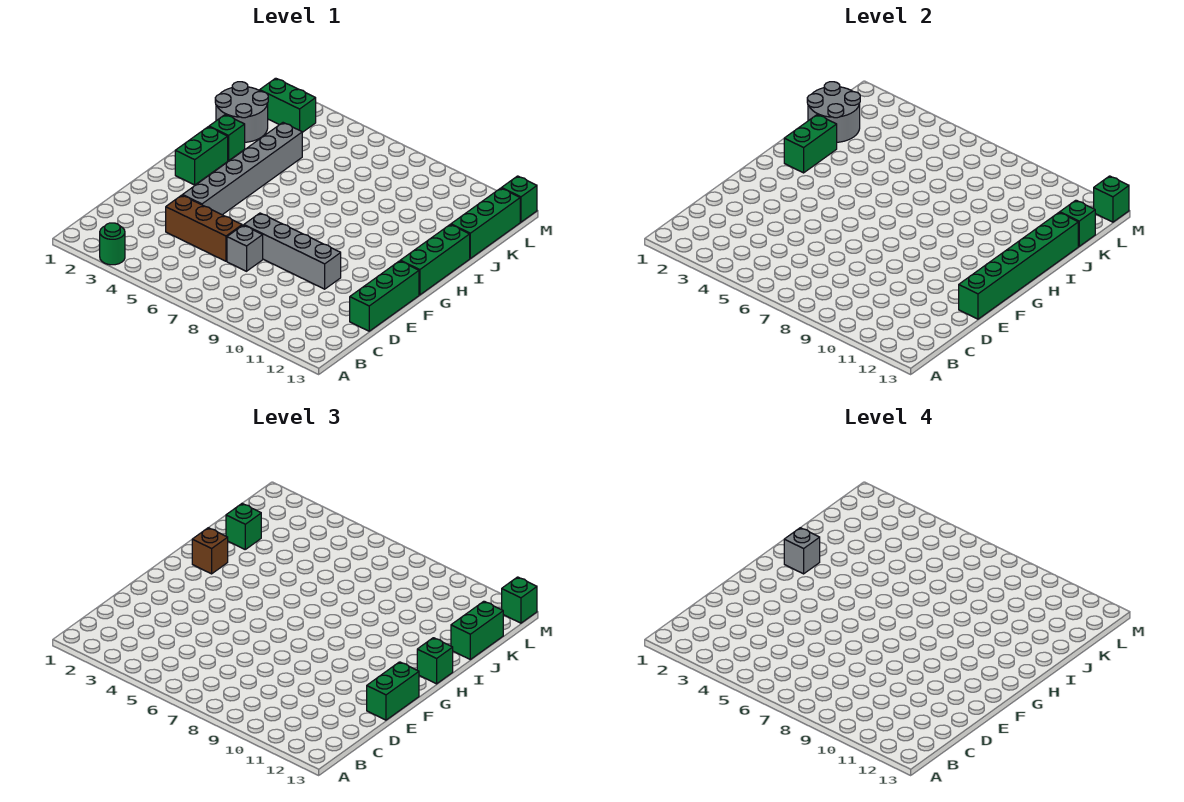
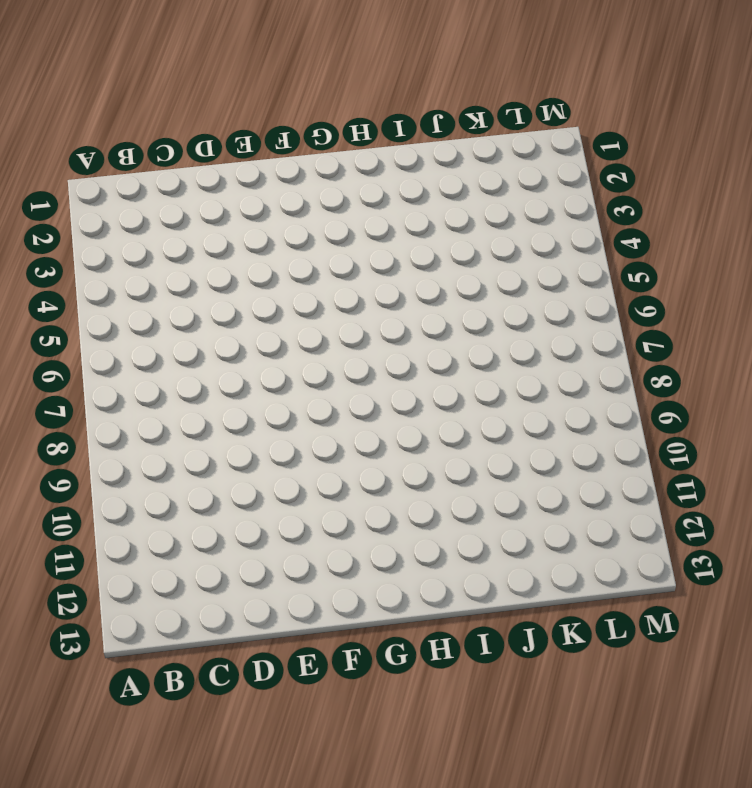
none -> green 1x1 round brick [100,223,125,265]
none -> brown 1x3 brick [166,195,242,261]
none -> grey 1x1 brick [227,225,263,271]

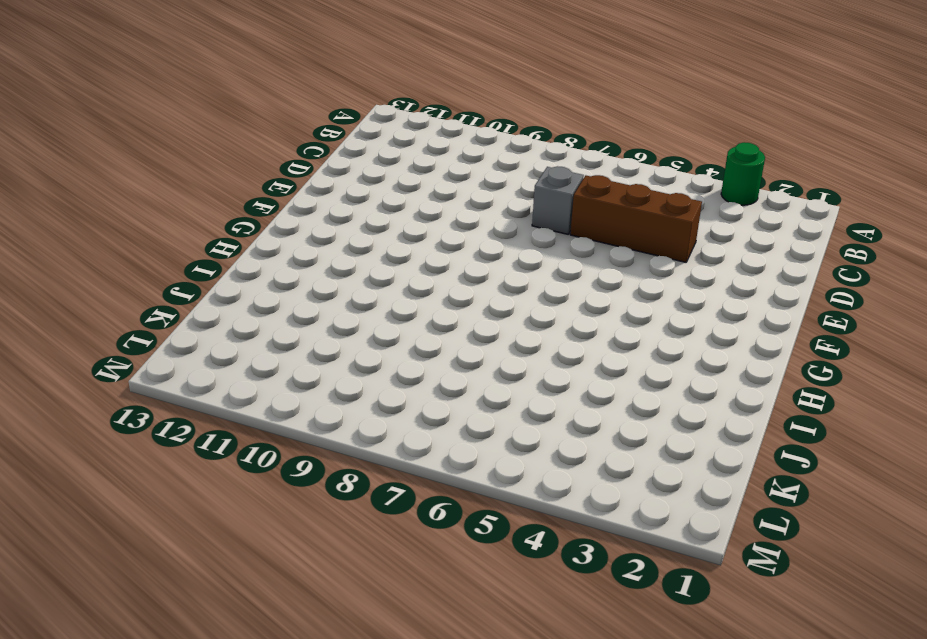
none -> green 1x3 brick [350,261,419,331]
none -> grey 1x6 brick [183,123,302,215]
none -> grey 1x4 brick [244,213,341,289]

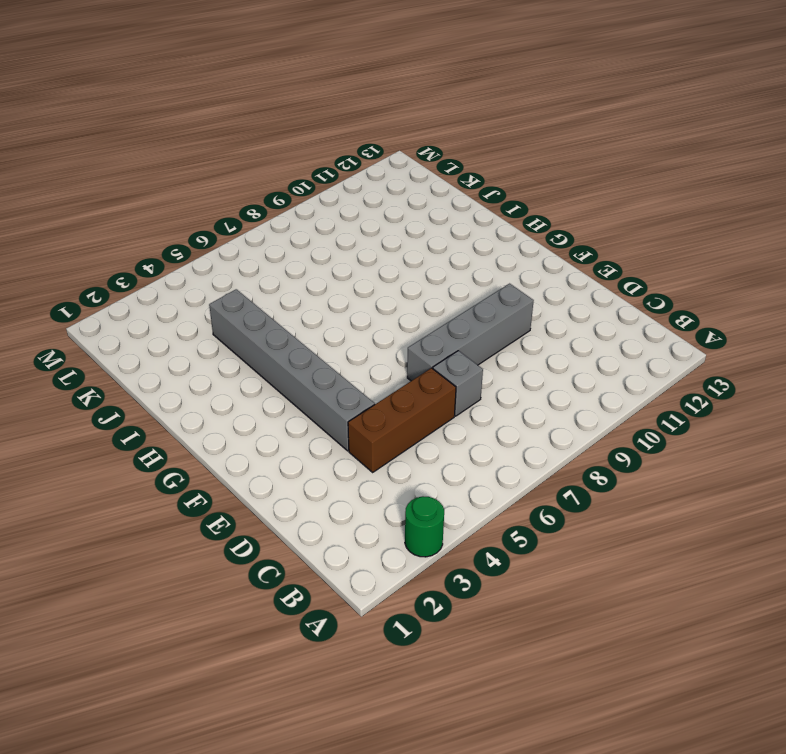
none -> green 1x3 brick [350,261,419,331]
none -> green 1x2 brick [175,127,228,185]
none -> green 1x3 brick [400,225,470,295]

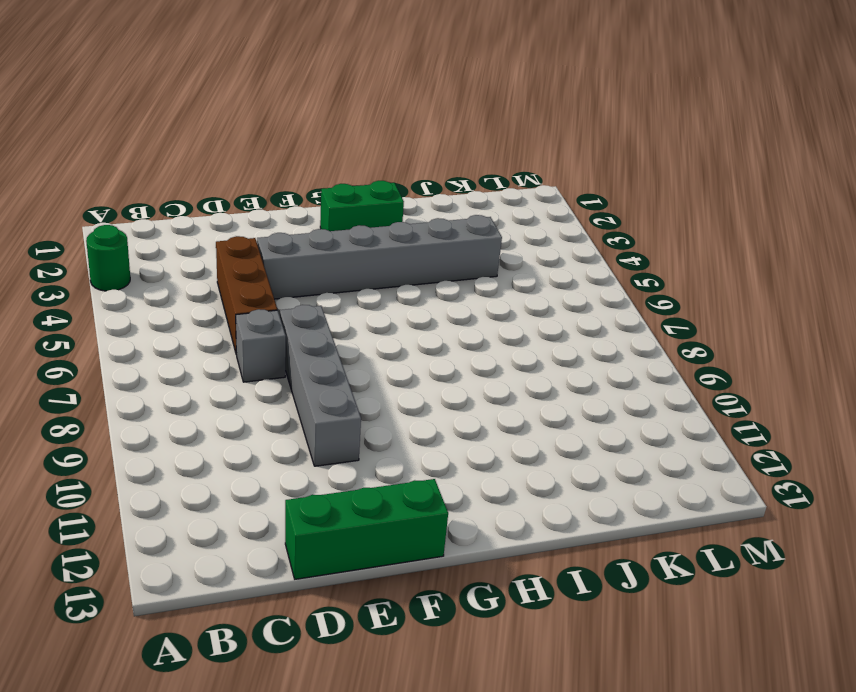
none -> green 1x3 brick [400,225,470,295]
none -> green 1x1 brick [209,115,245,161]
none -> grey 2x2 round brick [215,82,268,142]

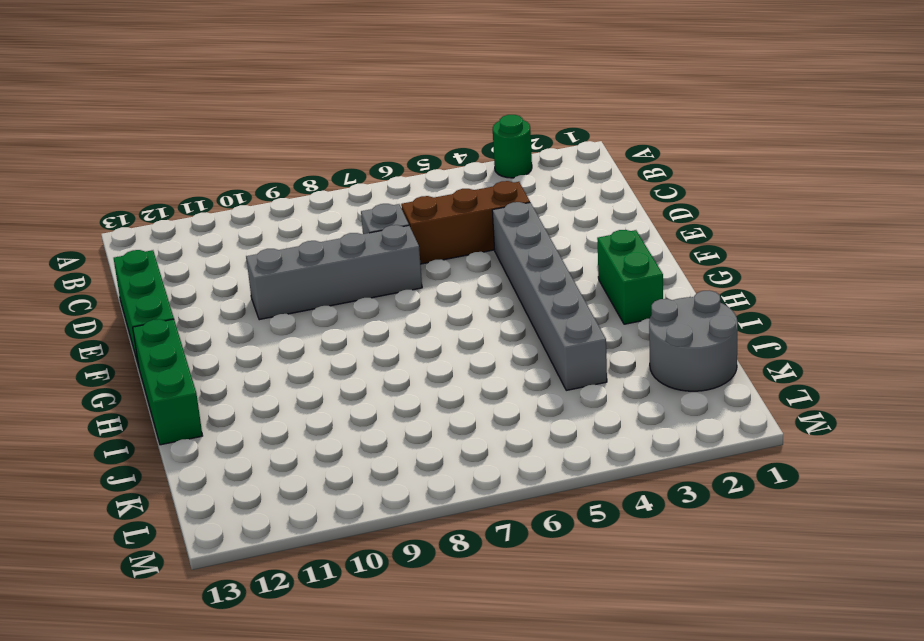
none -> green 1x1 brick [209,115,245,161]
none -> green 1x3 brick [451,188,520,258]
none -> green 1x2 brick [260,78,316,132]

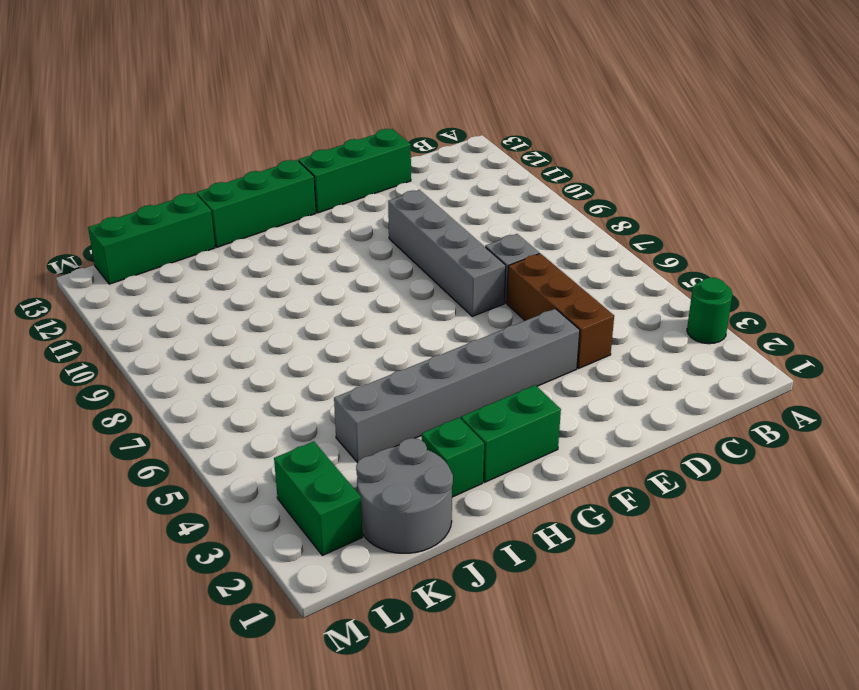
none -> green 1x1 brick [502,176,537,222]
none -> green 1x6 brick [959,212,1078,319]
none -> green 1x2 brick [784,115,837,173]

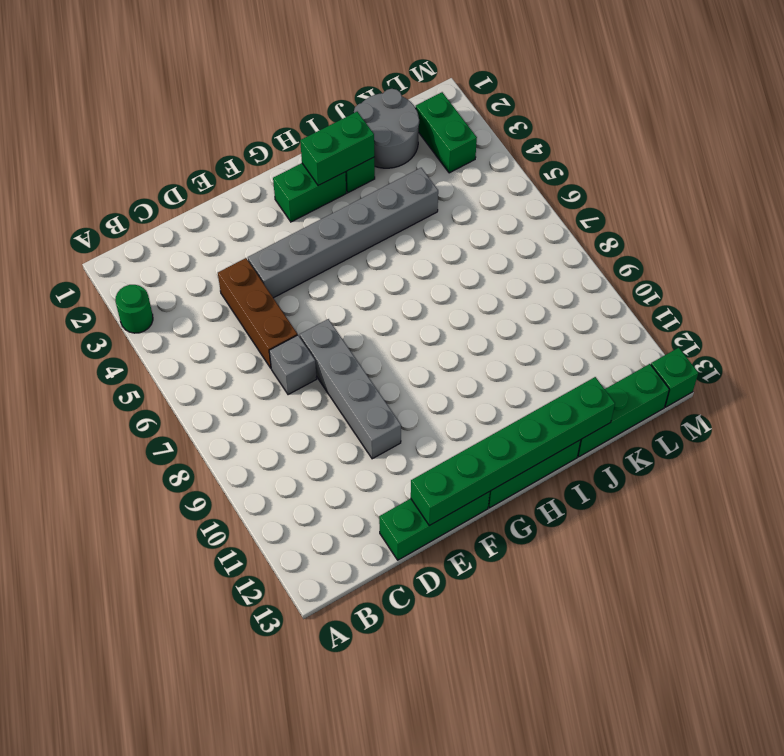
none -> grey 2x2 round brick [807,82,860,142]
none -> green 1x1 brick [1060,200,1095,246]
none -> green 1x1 brick [1094,176,1129,222]

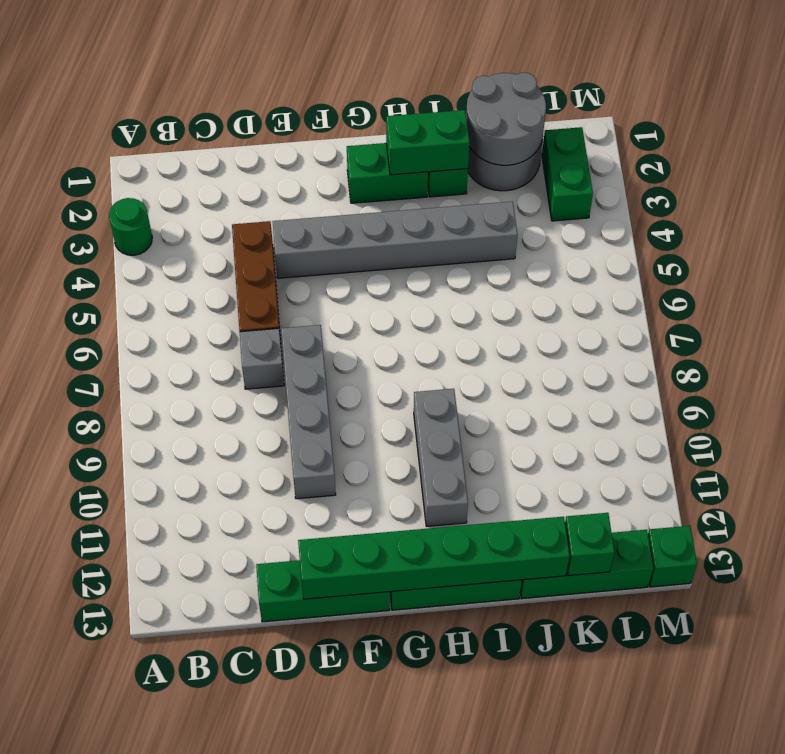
grey 1x3 brick [414,389,468,527] -> none
none -> green 1x1 brick [1094,176,1129,222]
none -> green 1x2 brick [367,662,419,720]
none -> brown 1x1 brick [192,528,228,574]

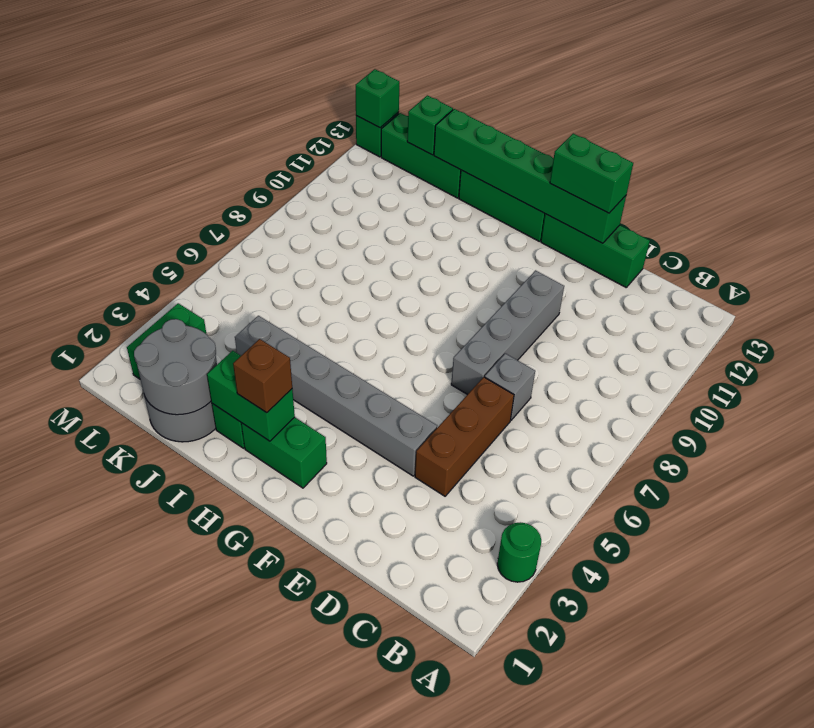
none -> green 1x1 brick [417,638,453,684]
none -> green 1x1 brick [226,504,261,549]
none -> green 1x2 brick [451,601,503,659]

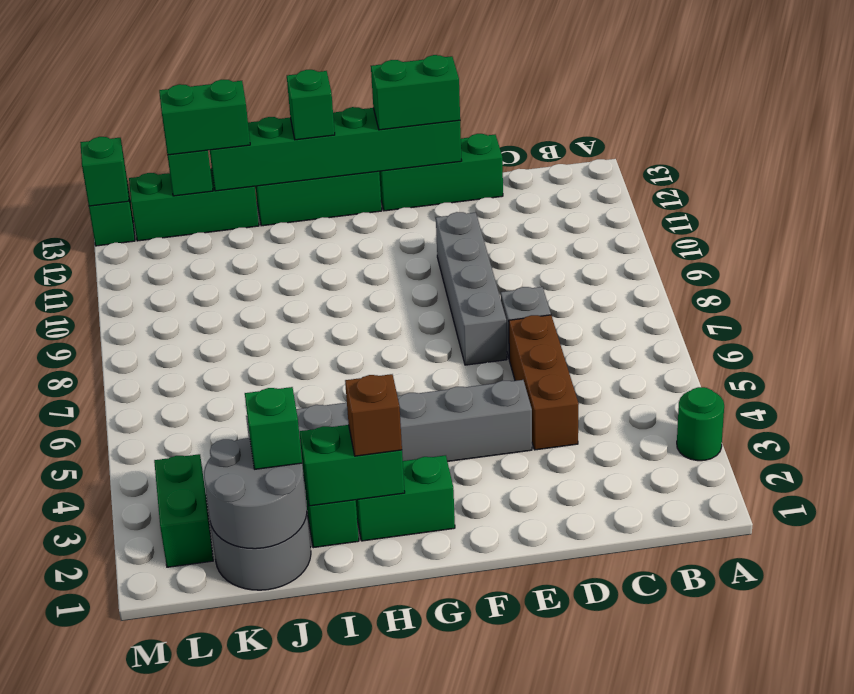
none -> green 1x1 brick [502,577,537,623]
none -> grey 1x1 brick [784,528,820,574]

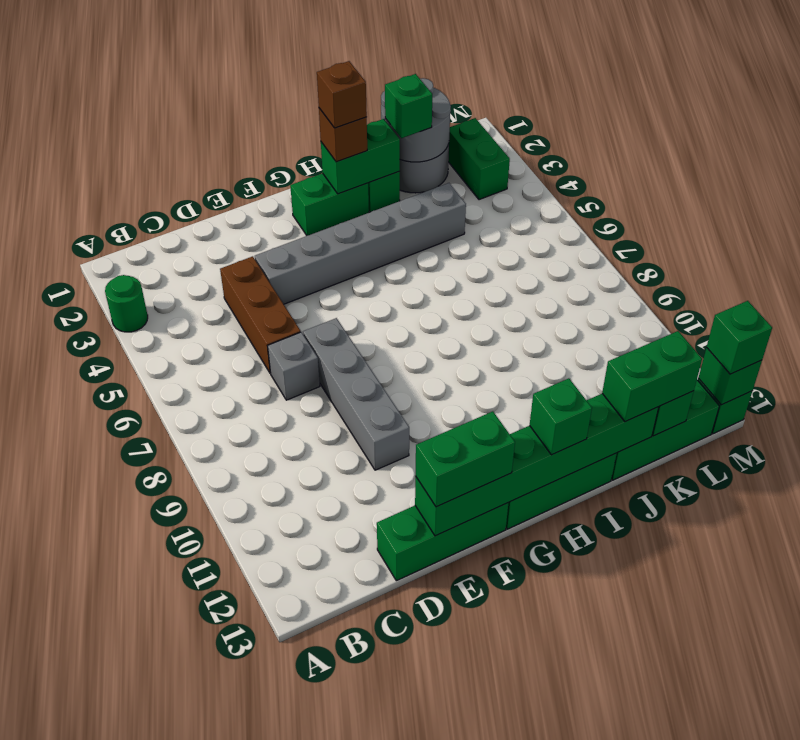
brown 1x1 brick [317,61,367,128] -> grey 1x1 brick [784,528,820,574]

